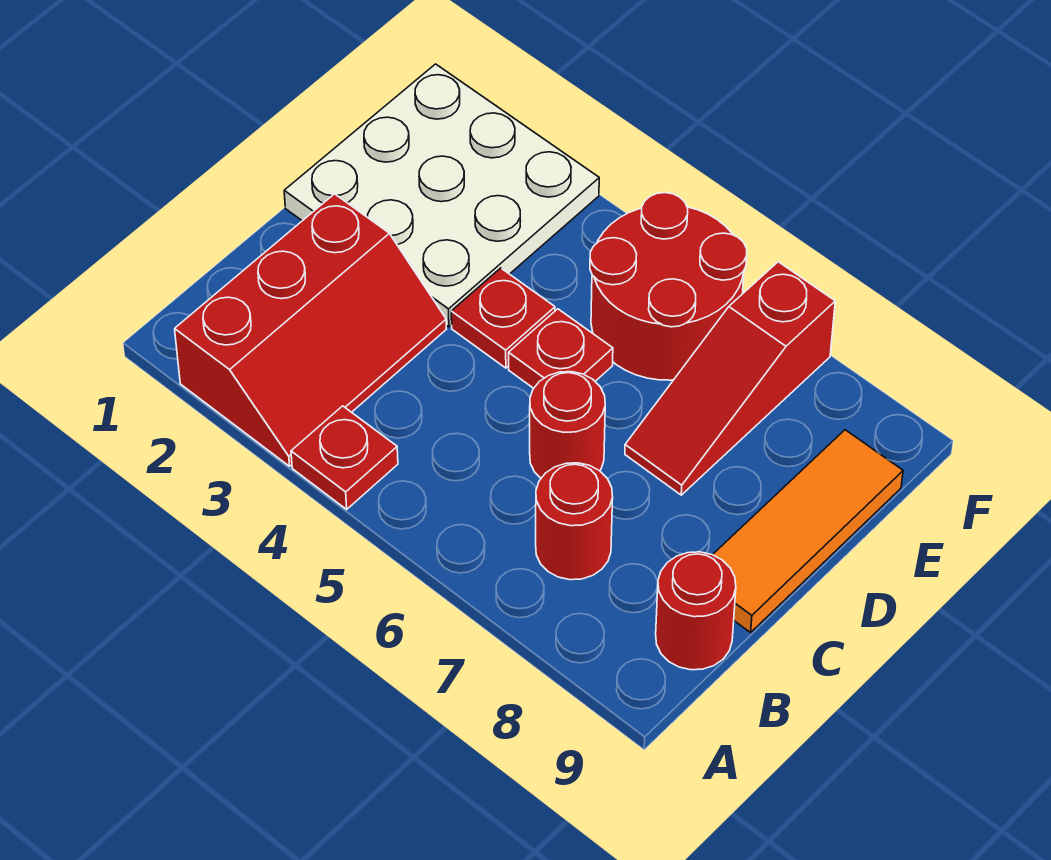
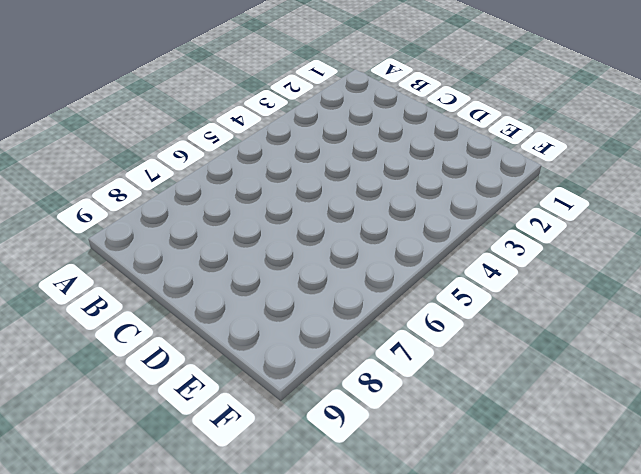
none -> red 2x3 slope [175,194,446,466]
none -> red 1x1 plate [291,406,398,509]

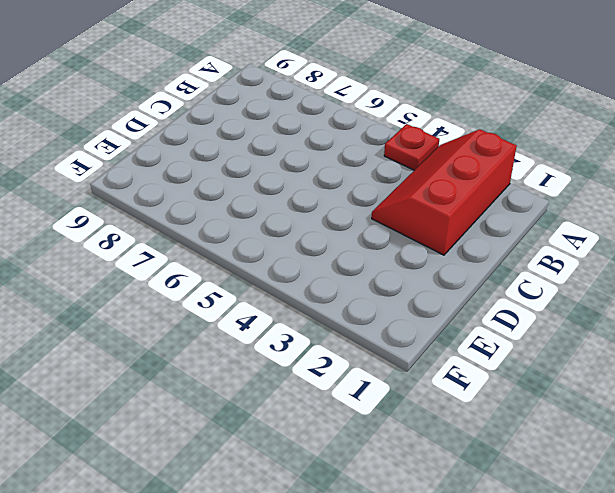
none -> red 1x1 round brick [536,463,613,580]
none -> red 1x1 round brick [656,552,736,670]

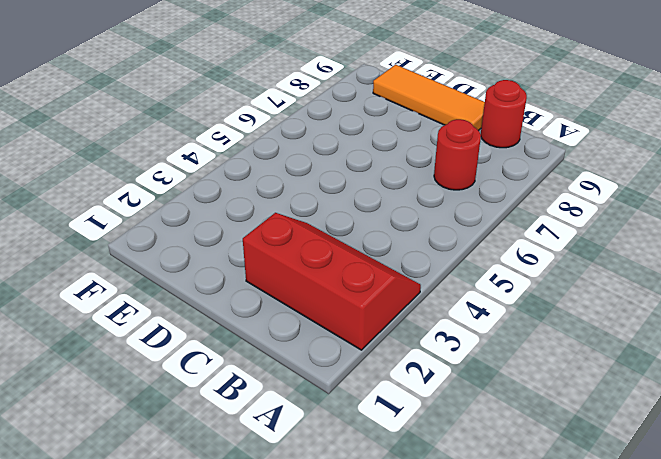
none -> red 1x1 plate [291,406,398,509]
none -> red 1x1 round brick [530,372,605,478]

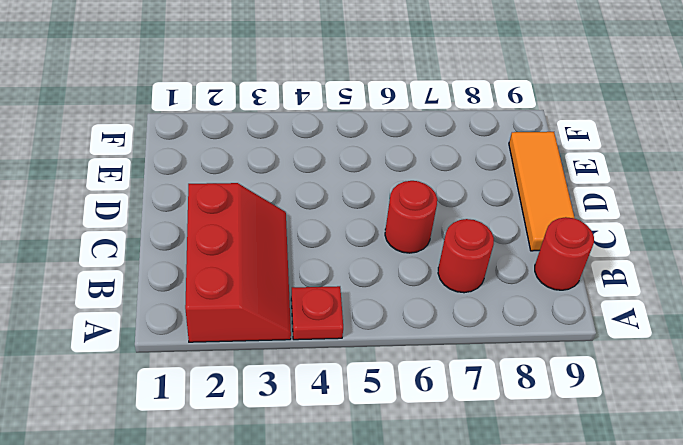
none -> white 3x3 plate [284,64,599,327]
none -> red 1x1 plate [451,268,555,368]

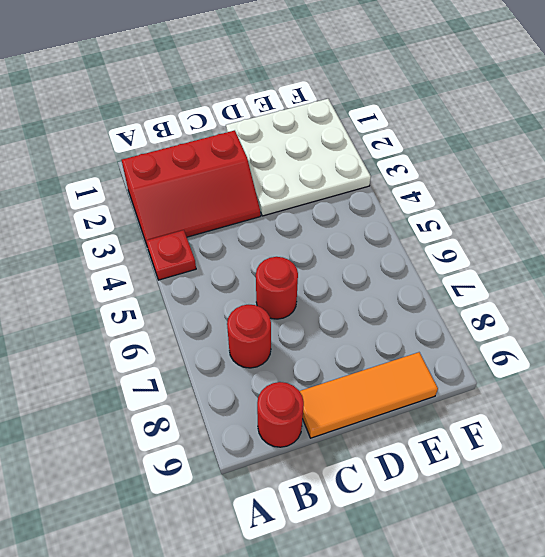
none -> red 1x1 plate [451,268,555,368]
none -> red 1x1 plate [509,309,613,388]

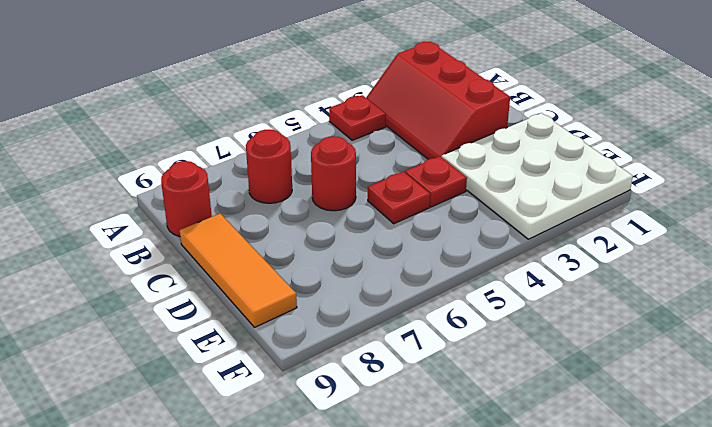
none -> red 1x3 slope [625,262,835,495]
none -> red 2x2 round brick [590,193,747,380]

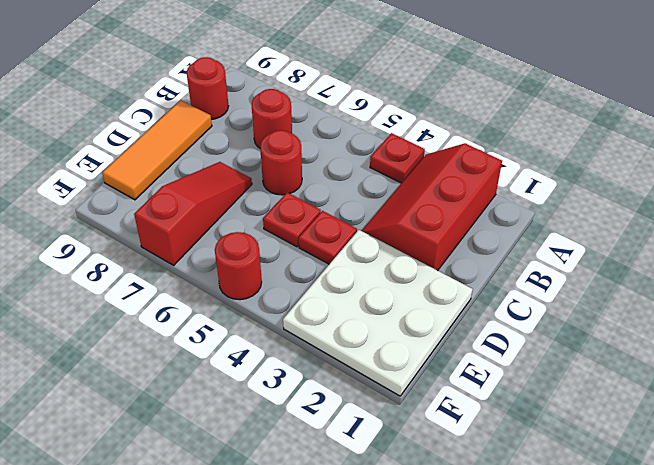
red 1x1 round brick [215,232,262,300] -> red 2x2 round brick [590,193,747,380]

